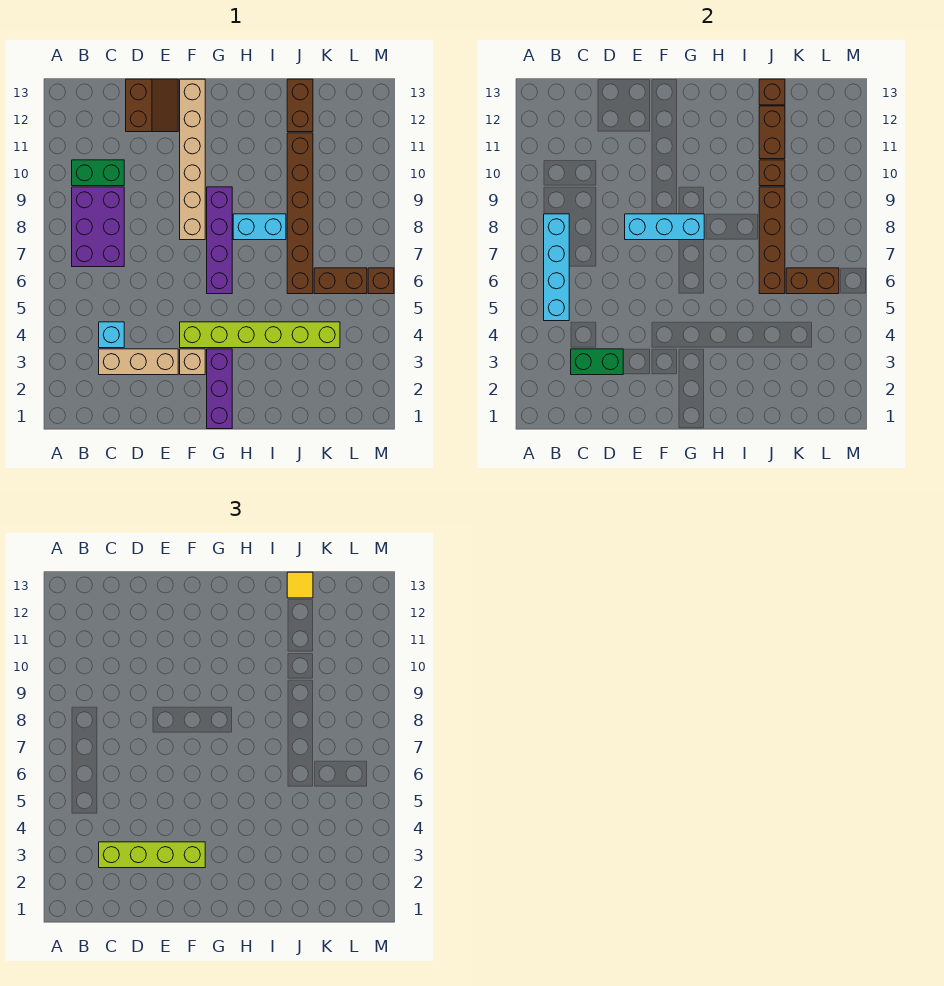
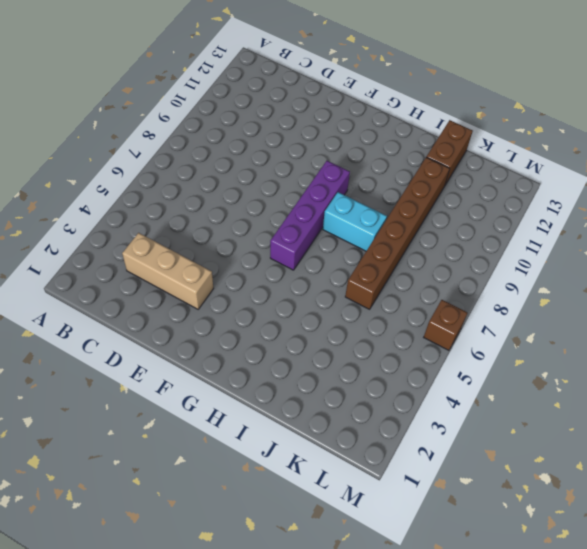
none -> purple 2x3 brick [72,187,124,267]
none -> green 1x2 brick [72,160,124,186]
none -> cyan 1x1 brick [99,322,124,348]

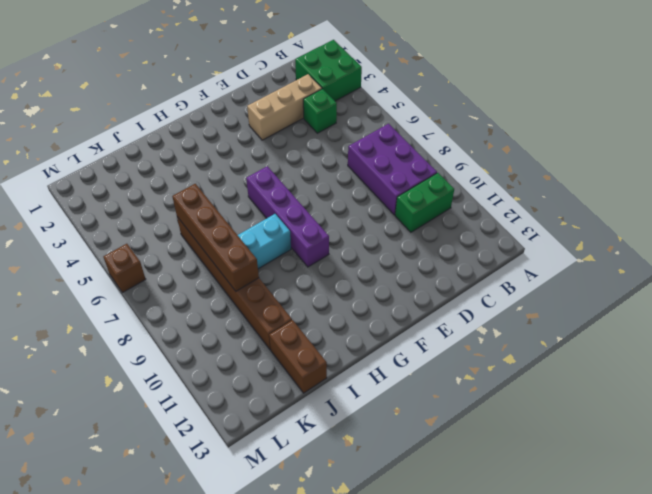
green 2x2 brick [295,40,362,101] -> none
green 1x1 brick [303,89,337,133] -> cyan 1x1 brick [99,322,124,348]
none -> brown 2x2 slope [126,79,178,132]
none -> tan 1x1 brick [180,349,205,375]
none -> lime 1x6 brick [180,322,340,348]

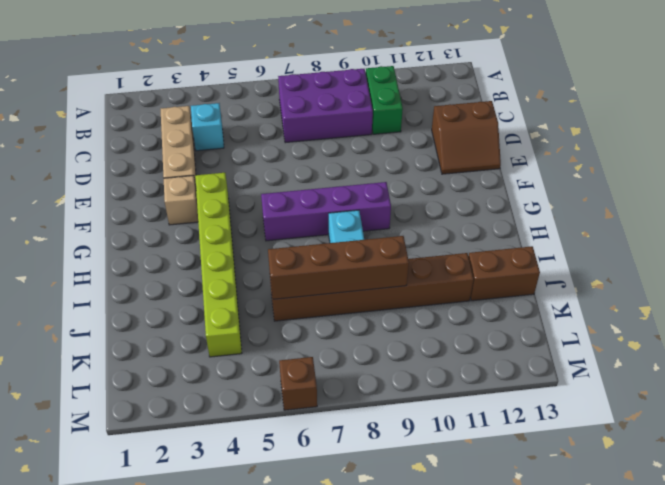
none -> tan 1x6 brick [180,79,205,240]
none -> purple 1x3 brick [207,349,232,429]
none -> brown 1x2 brick [314,268,367,294]

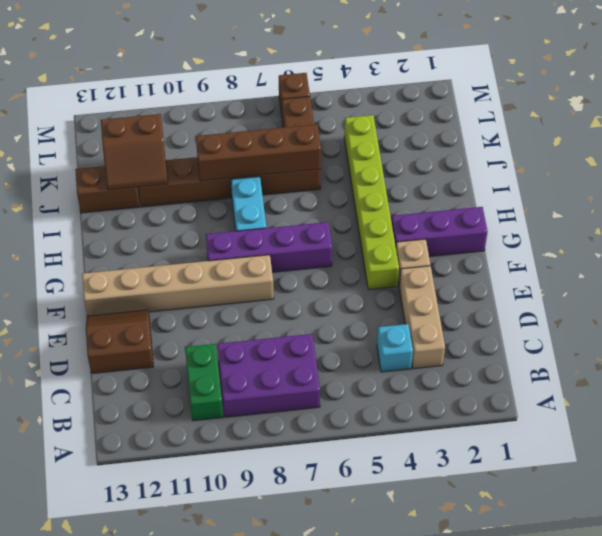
brown 2x2 slope [101,114,168,190] -> brown 1x2 brick [759,106,785,159]
none -> cyan 1x4 brick [544,214,569,321]
none -> green 1x2 brick [571,349,623,375]
none -> cyan 1x3 brick [625,214,704,240]

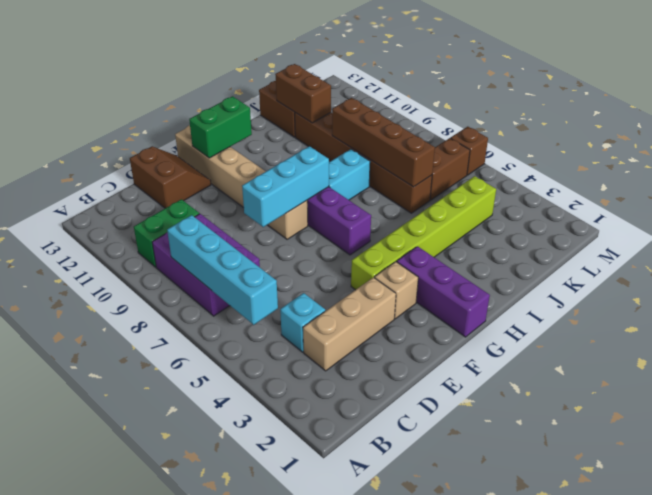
green 1x2 brick [189,96,252,158] -> green 1x2 brick moved to [571,349,623,375]
none -> brown 1x1 brick [759,160,785,186]
none -> brown 1x1 brick [759,79,785,105]
none -> brown 1x2 brick [786,268,839,294]

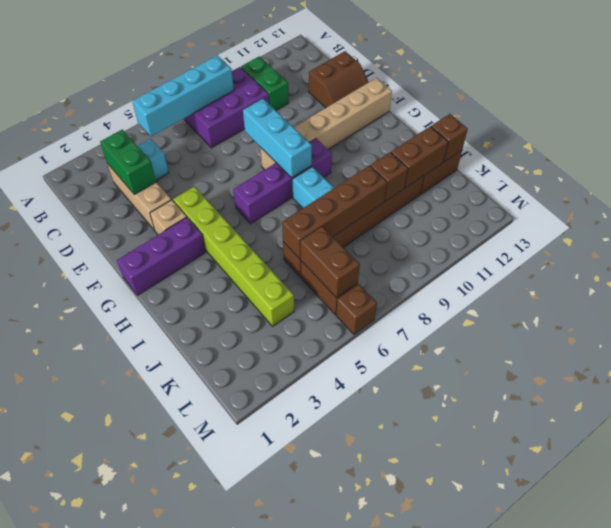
none -> lime 1x4 brick [99,842,205,868]
none -> yellow 1x1 tile [287,572,313,598]

